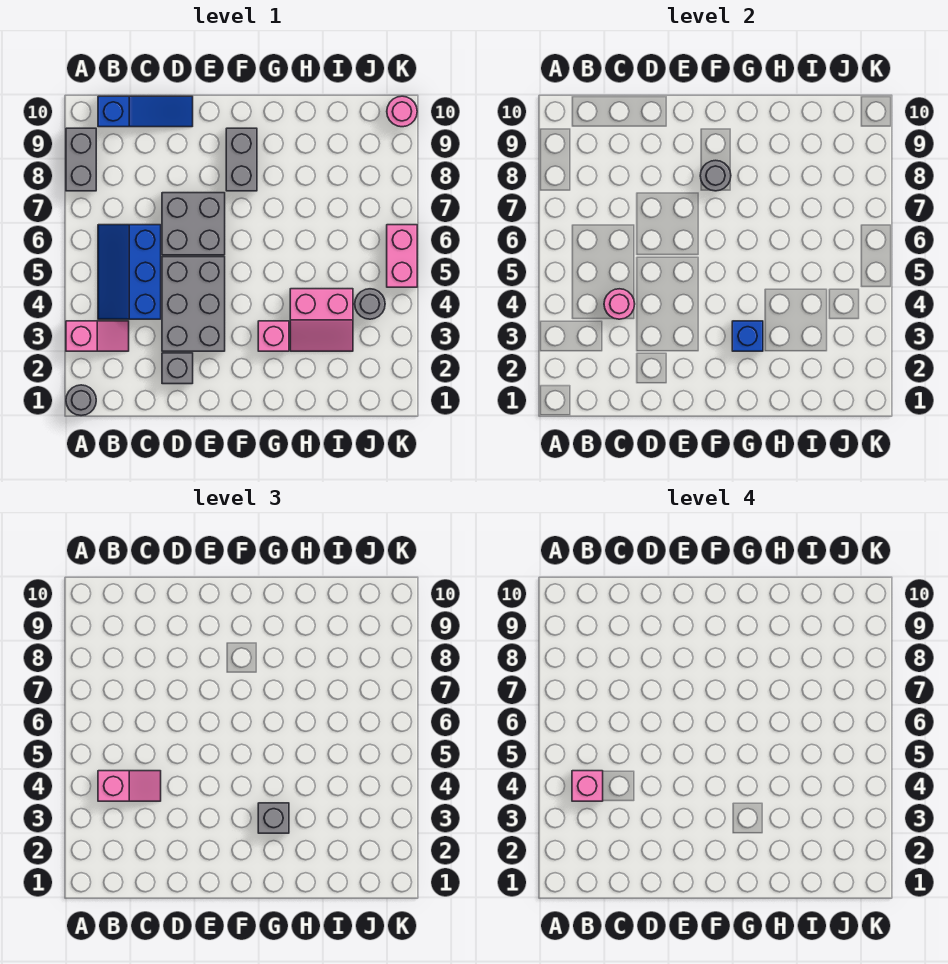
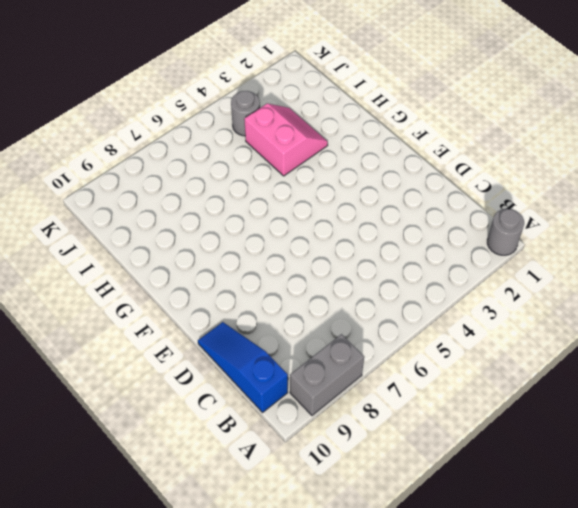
none -> pink 1x2 slope [66,321,129,351]
none -> blue 2x3 slope [98,225,161,319]
none -> grey 1x1 brick [162,353,193,384]

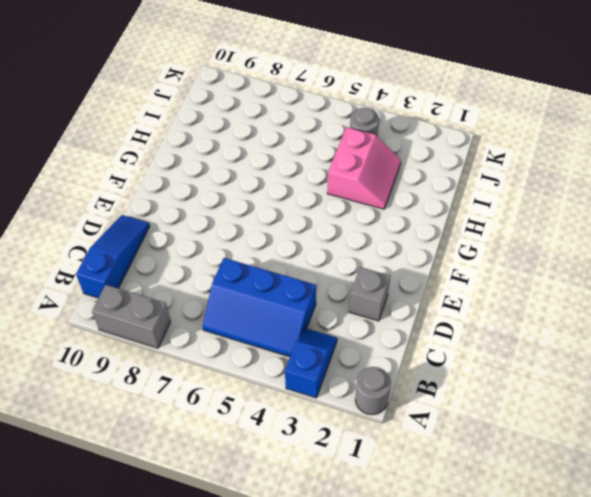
blue 1x2 slope [285,329,337,398] -> pink 1x2 slope [66,321,129,351]
none -> grey 2x3 brick [162,257,225,351]
none -> grey 2x2 brick [162,193,225,255]
none -> grey 1x2 brick [226,128,257,191]

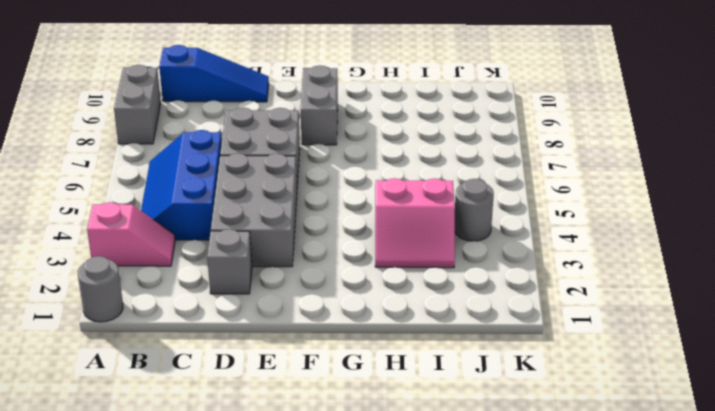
none -> pink 1x1 brick [258,321,289,351]
none -> pink 1x2 brick [387,225,417,287]
none -> pink 1x1 round brick [387,96,417,127]

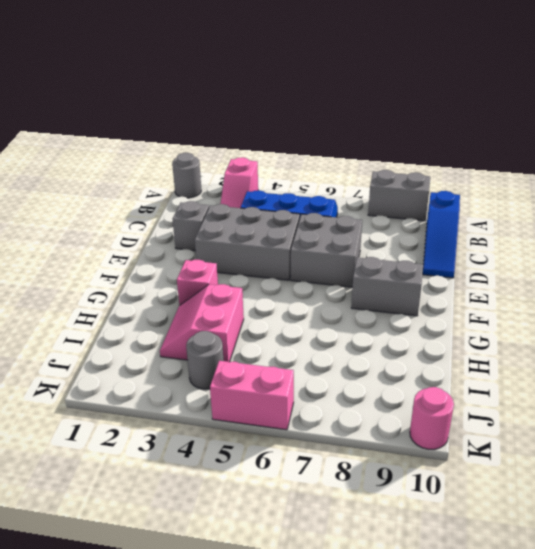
none -> pink 1x1 round brick [604,289,635,319]
none -> grey 1x1 round brick [700,160,731,191]
none -> blue 1x1 brick [732,321,763,351]

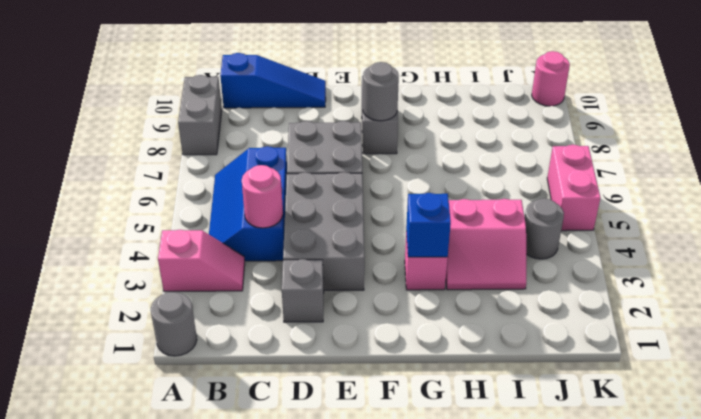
none -> pink 1x2 slope [98,771,161,801]
none -> grey 1x1 brick [258,803,289,833]
none -> pink 1x1 brick [572,771,603,801]

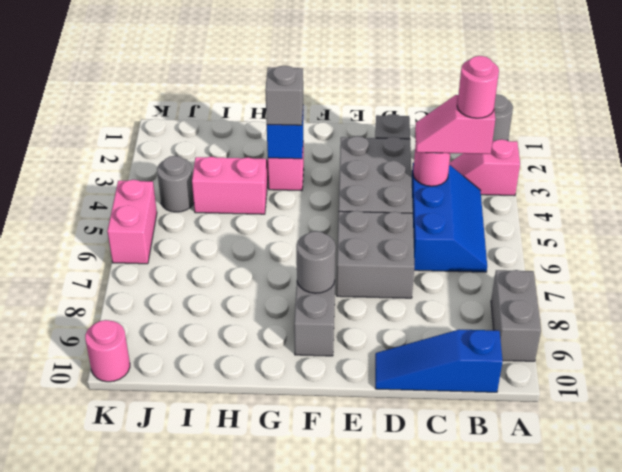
pink 1x1 round brick [457,56,499,118] -> pink 1x1 brick [572,771,603,801]

